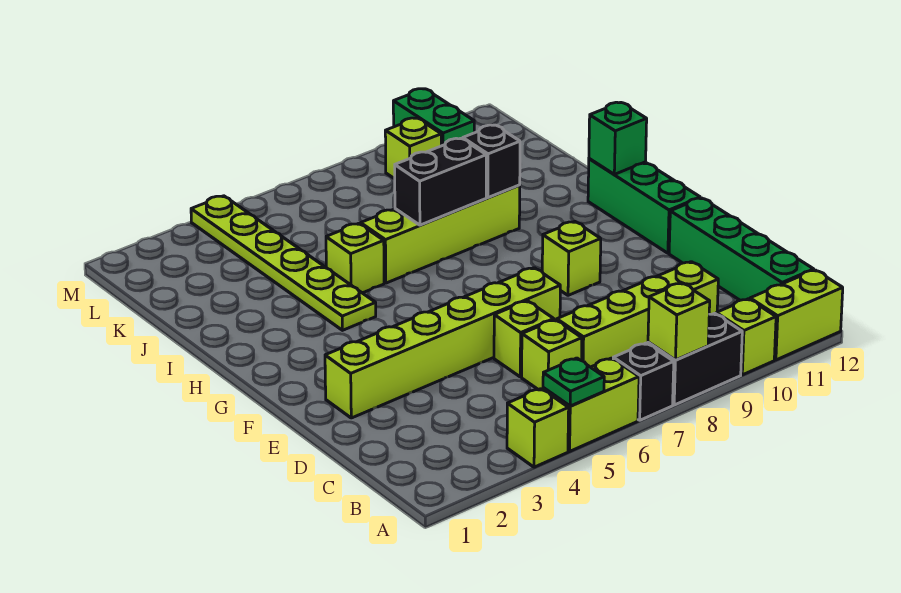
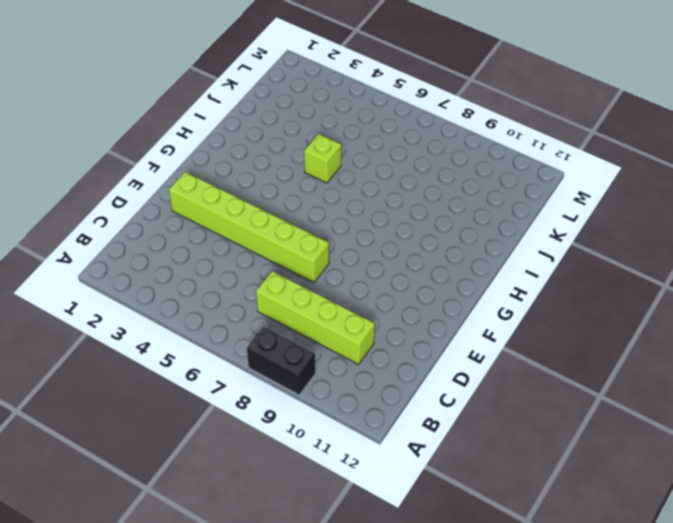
none -> lime 1x1 brick [507,389,569,467]
none -> lime 1x2 brick [543,358,639,451]
none -> black 1x1 brick [613,343,674,420]

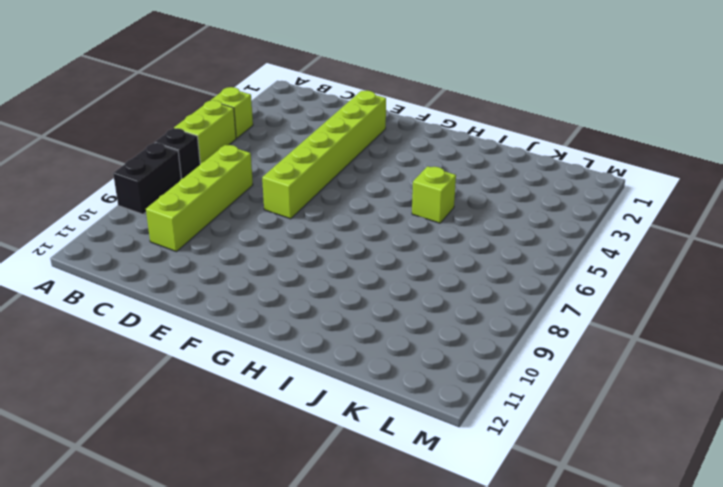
none -> lime 1x1 brick [716,299,776,375]
none -> lime 1x2 brick [750,270,843,360]
none -> green 1x4 brick [669,198,814,300]

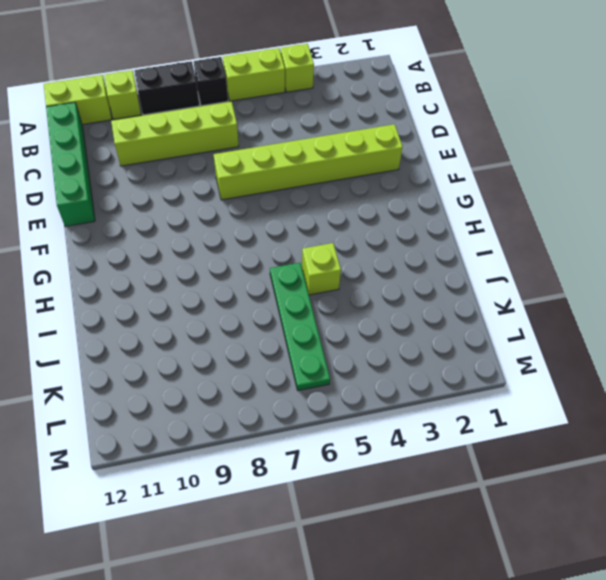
green 1x4 plate [270,263,330,391] -> lime 1x4 brick [361,185,520,283]
none -> lime 1x1 brick [522,320,582,390]
none -> lime 1x1 brick [494,301,554,377]
none -> lime 1x1 brick [542,221,601,295]

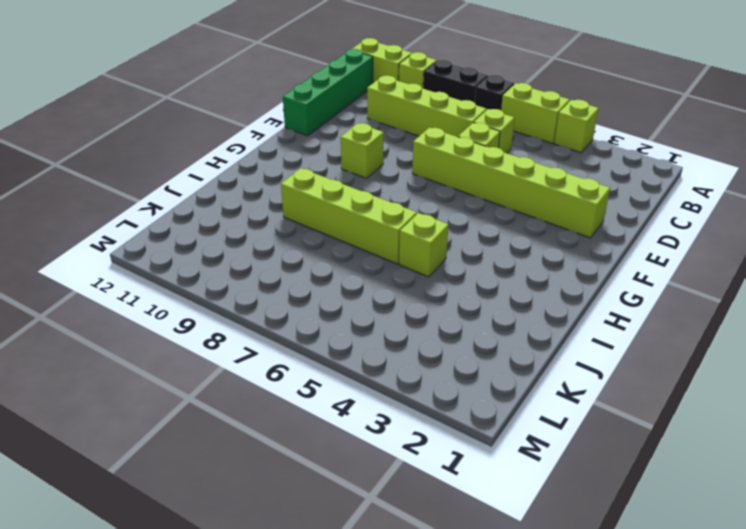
none -> green 1x3 brick [588,159,700,253]
none -> lime 1x6 plate [191,196,376,330]
none -> lime 1x1 brick [385,118,441,179]

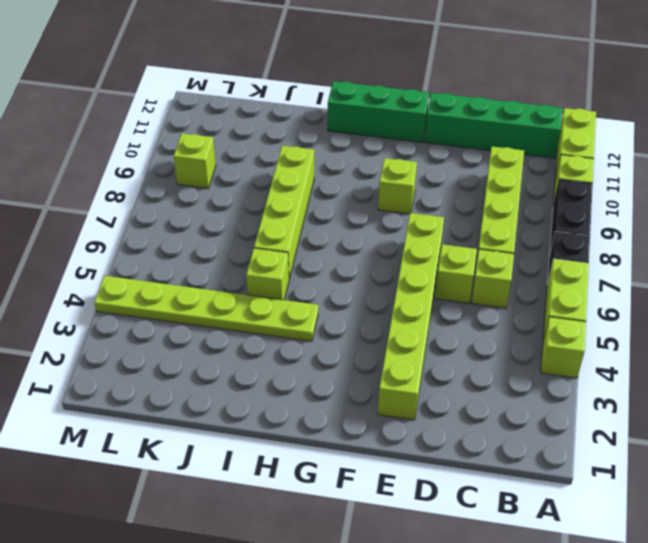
none -> green 1x2 brick [393,89,474,146]
none -> green 1x1 plate [543,358,604,406]
none -> lime 1x1 brick [648,283,710,360]

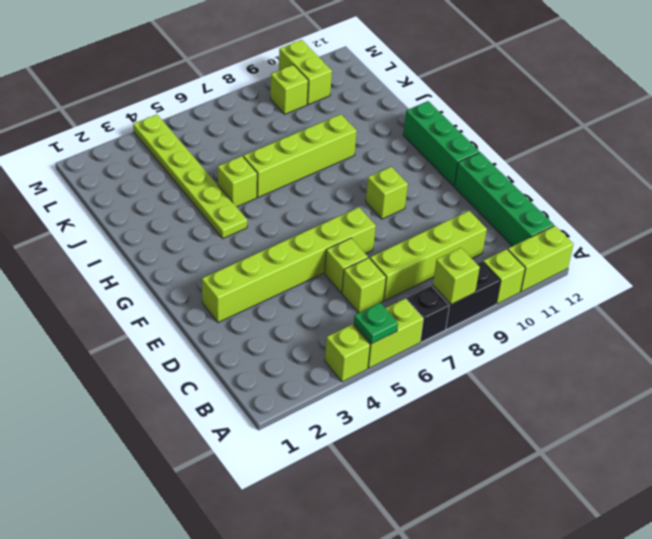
lime 1x2 brick [279,40,332,105] -> green 1x2 brick [393,89,474,146]
none -> green 1x1 brick [589,102,647,174]
none -> black 1x2 brick [395,138,486,225]
none -> black 1x1 brick [463,125,520,198]

